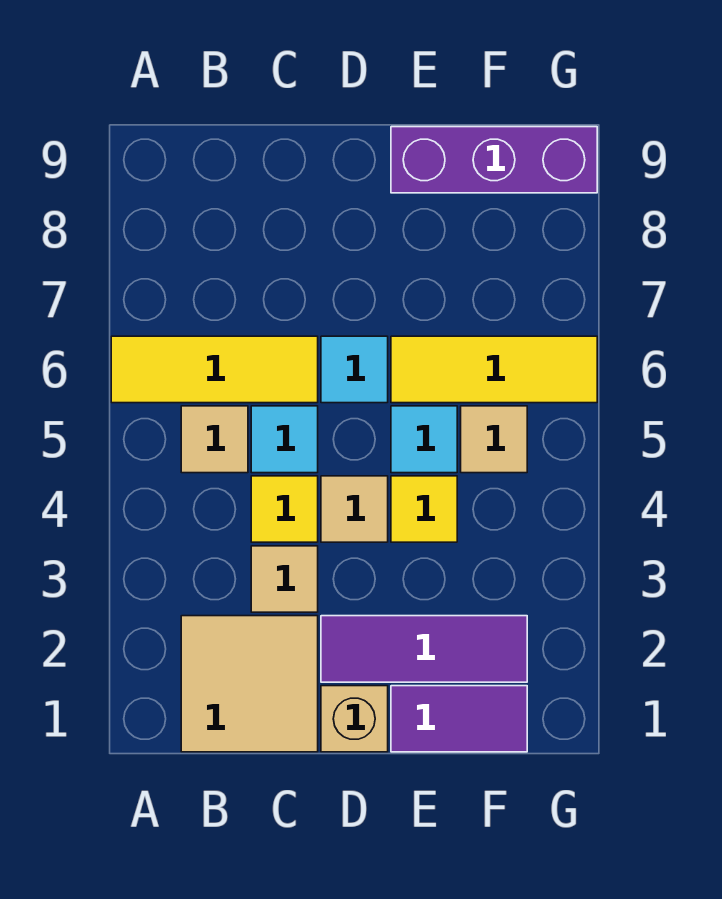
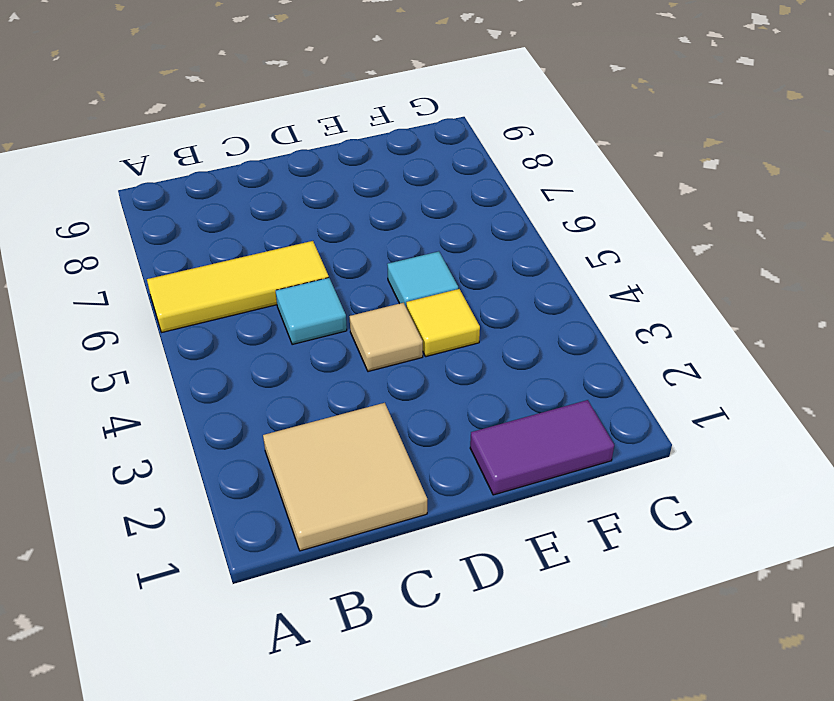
none -> tan 1x1 tile [181,406,248,473]
none -> tan 1x1 tile [251,546,318,612]
none -> yellow 1x1 tile [251,476,318,542]

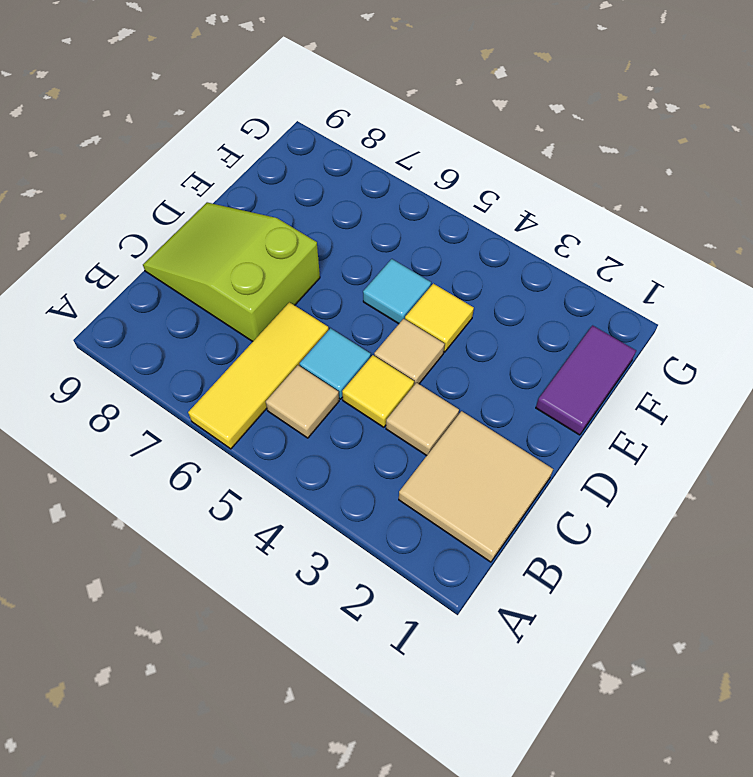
lime 2x3 slope [143,202,320,342] -> none
none -> tan 1x1 brick [321,686,388,752]
none -> purple 1x3 tile [321,616,527,682]
none -> cyan 1x1 tile [321,336,388,403]

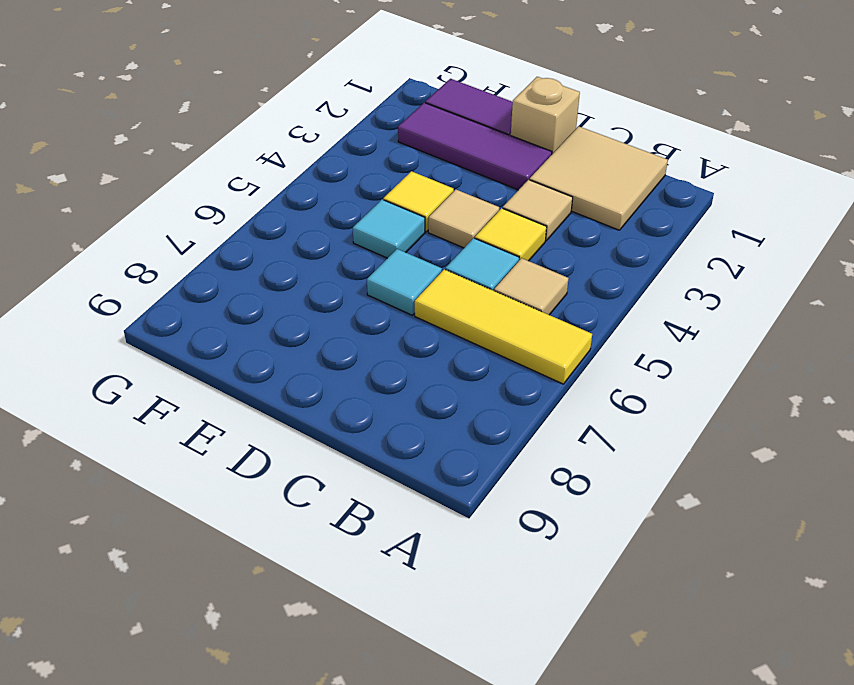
none -> yellow 1x3 tile [391,336,597,403]
none -> purple 1x3 brick [391,127,597,193]
none -> tan 1x1 tile [461,406,527,473]

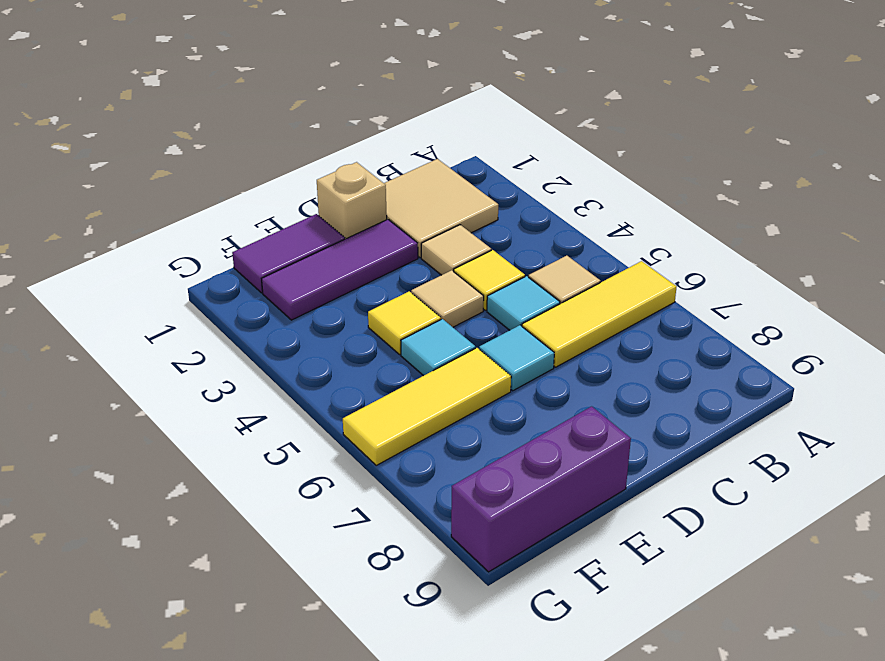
none -> tan 1x1 tile [461,406,527,473]

